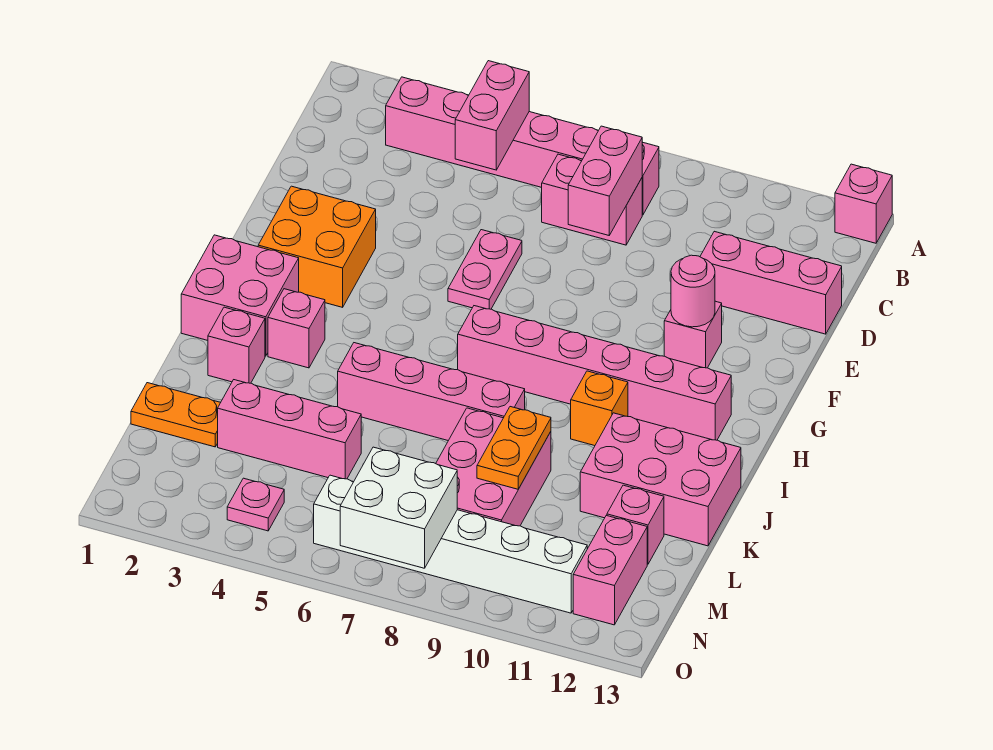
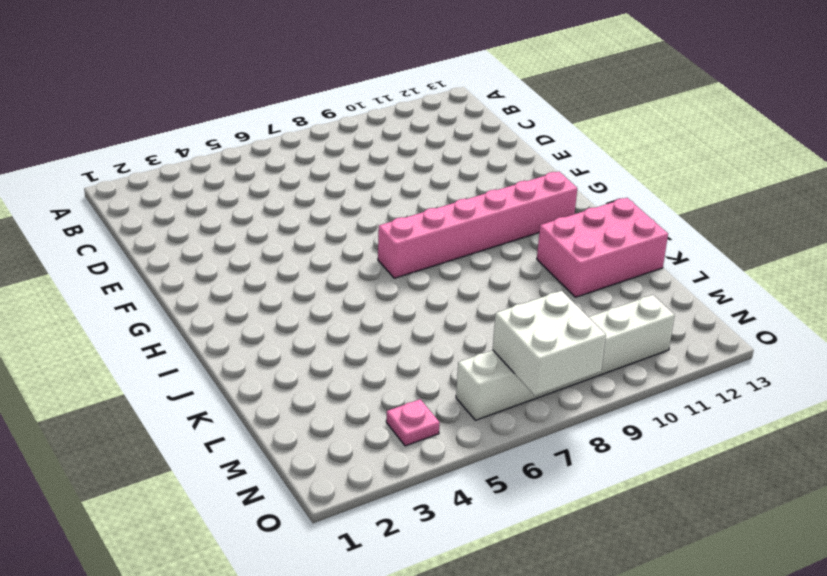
none -> pink 1x1 brick [835,164,892,243]
none -> pink 1x6 brick [386,77,659,215]
none -> pink 1x2 brick [542,154,642,245]

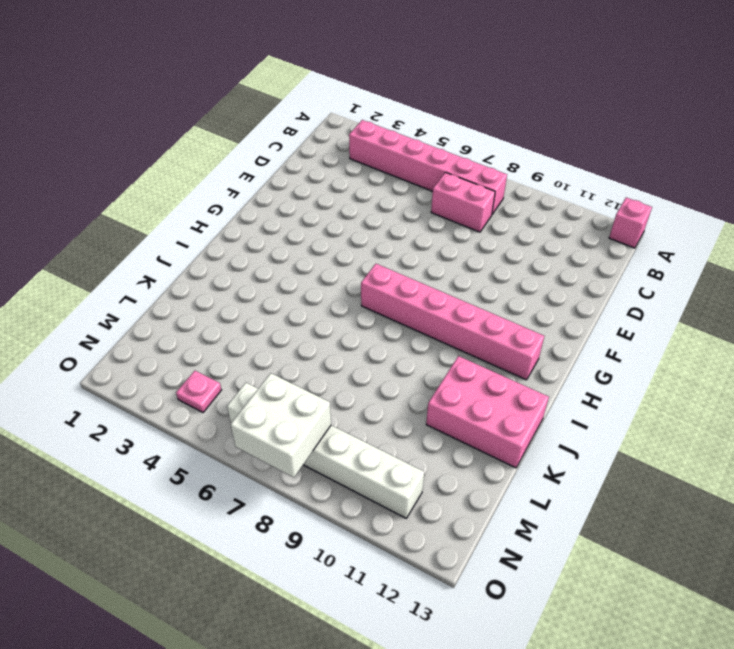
none -> pink 1x3 brick [700,231,842,334]
none -> pink 1x2 plate [448,230,522,309]
none -> orange 2x2 brick [258,186,376,307]

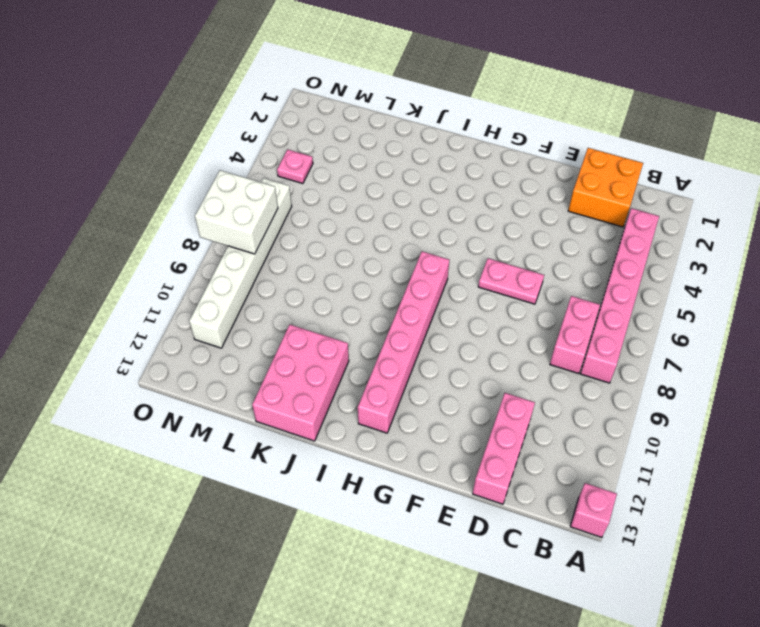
orange 2x2 brick [568,148,643,227] -> orange 2x2 brick moved to [258,186,376,307]
none -> pink 1x1 brick [664,301,722,368]
none -> pink 2x2 brick [181,235,299,356]
none -> pink 1x1 brick [268,289,325,368]

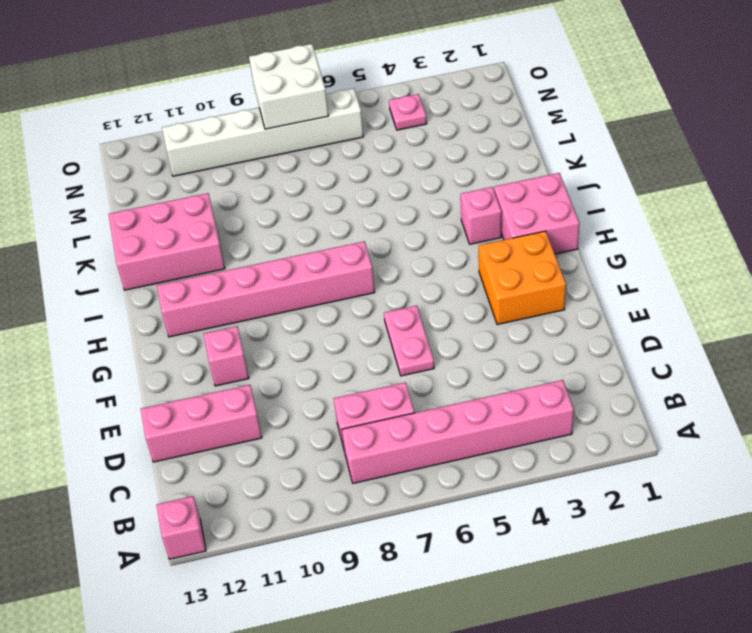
none -> orange 1x1 brick [571,371,628,446]
none -> pink 1x1 brick [208,307,265,383]
none -> pink 1x4 brick [338,343,525,441]

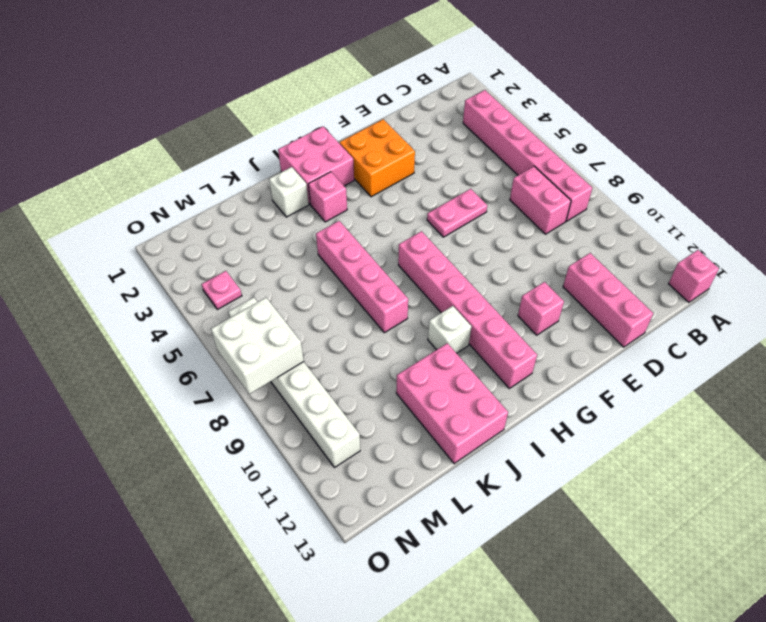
white 1x1 brick [428,306,471,353] -> orange 1x1 brick [571,371,628,446]
white 1x1 brick [269,167,309,217] -> pink 1x1 brick [208,307,265,383]
none -> pink 2x3 brick [436,408,551,526]
none -> orange 1x2 plate [131,383,221,447]
none -> pink 1x3 brick [218,380,361,479]

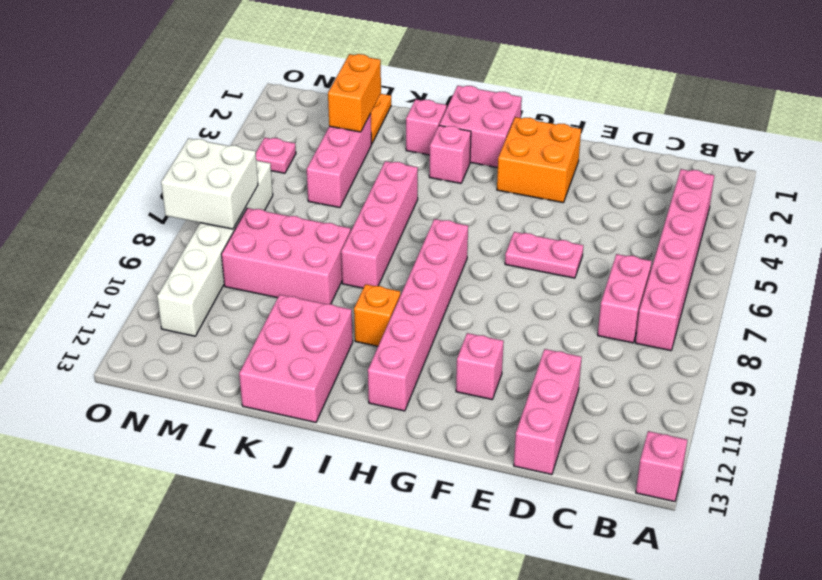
orange 1x2 brick [328,54,381,132] -> none
none -> pink 1x1 brick [607,485,664,564]
none -> pink 1x2 brick [573,516,647,625]
none -> pink 1x2 brick [455,61,529,170]

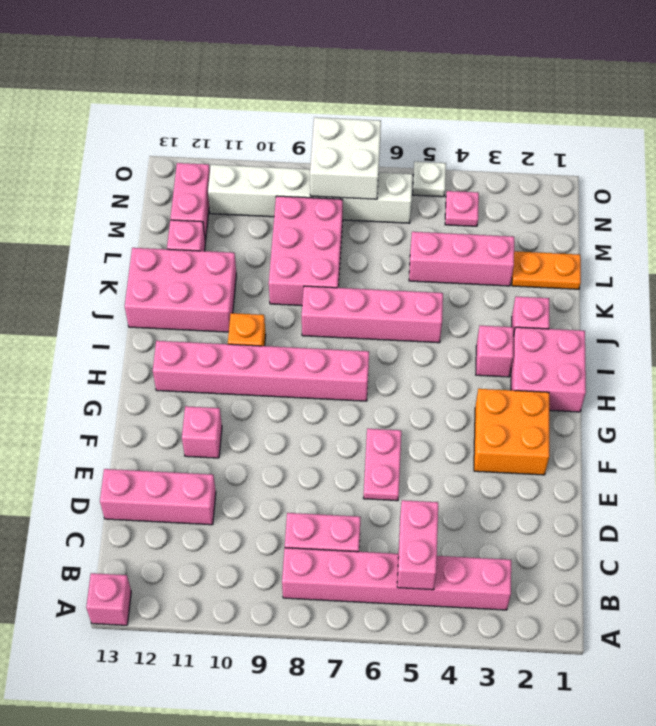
white 1x1 plate [413,162,446,197] -> none
none -> pink 1x2 brick [568,126,642,235]
none -> pink 1x1 round brick [671,255,715,327]
none -> orange 1x2 plate [477,407,551,489]

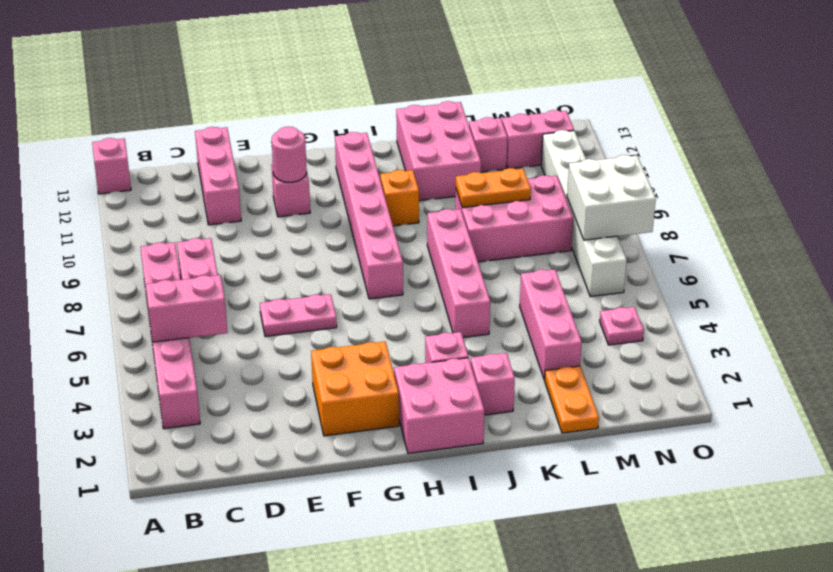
none -> pink 1x2 brick [568,126,642,235]

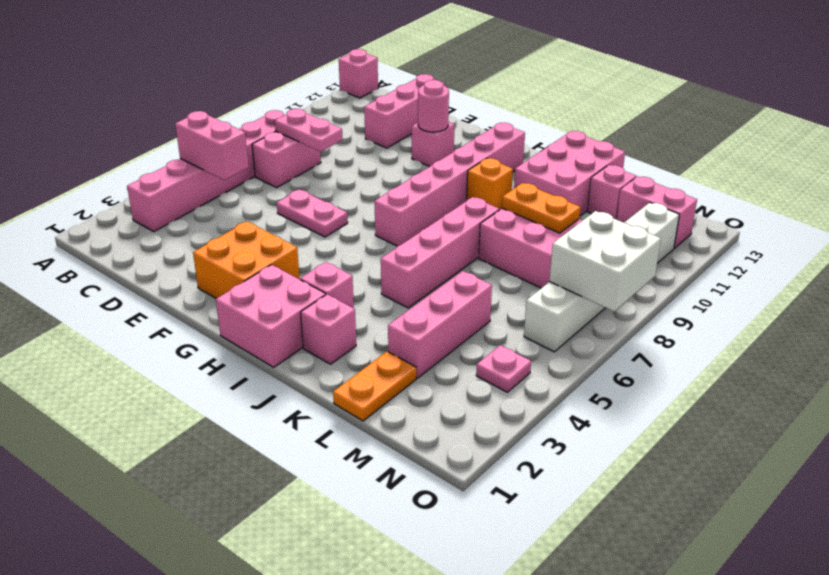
pink 1x2 plate [275,109,343,152] -> pink 1x2 brick [568,126,642,235]

